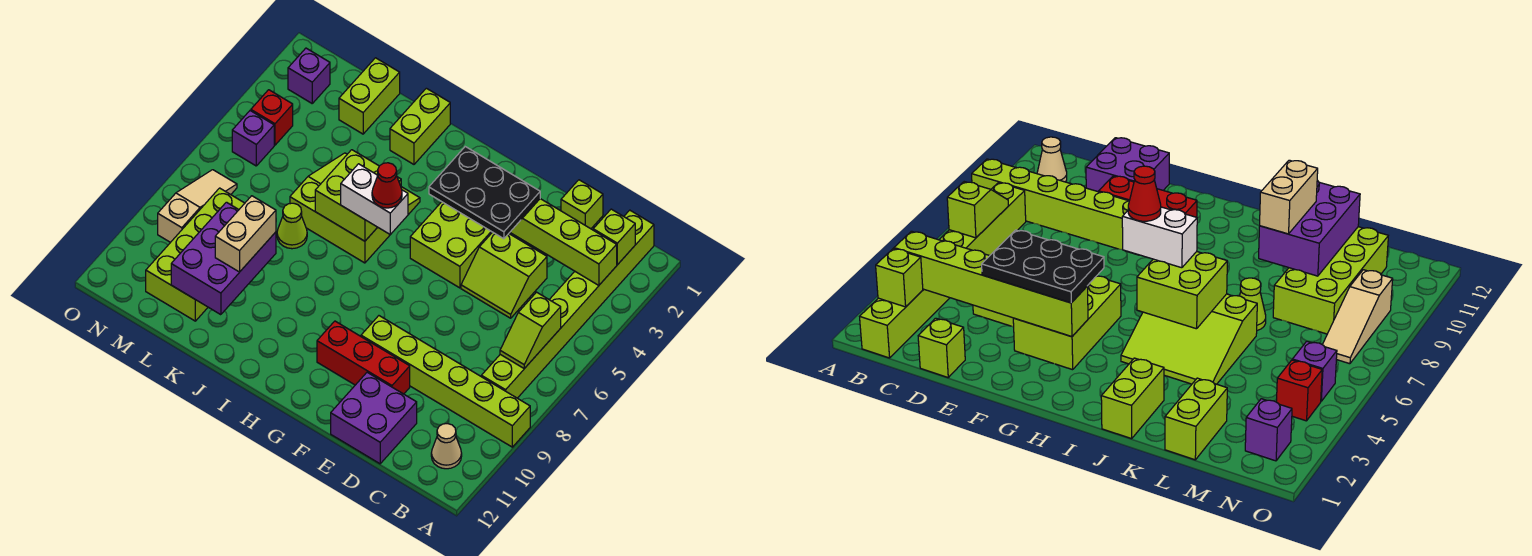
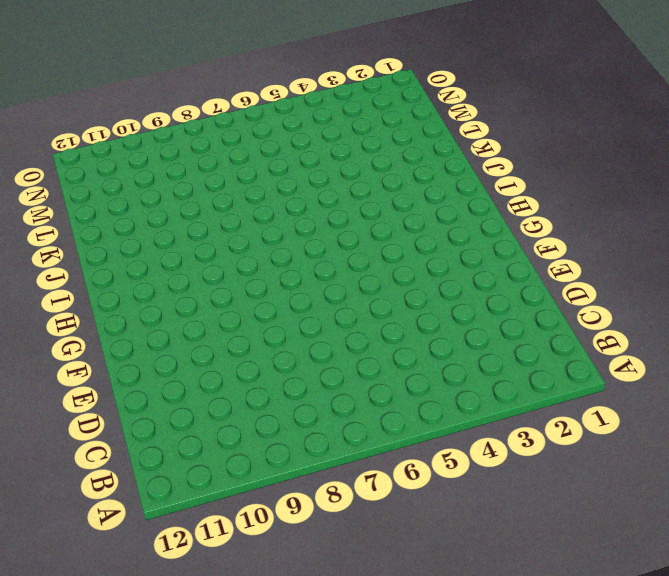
none -> lime 1x6 brick [361,316,530,447]
none -> lime 1x8 brick [481,210,654,398]
none -> tan 1x1 cone [431,424,462,469]

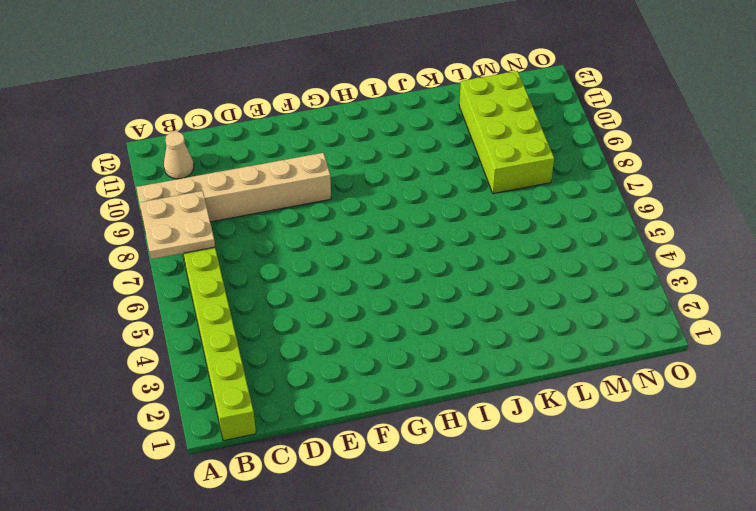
tan 2x2 plate [140,191,215,259] -> lime 1x2 slope [500,292,561,369]
tan 1x6 brick [136,153,331,234] -> lime 1x6 brick [361,316,530,447]
none -> lime 1x1 brick [561,180,603,229]
none -> lime 2x2 slope [461,232,547,318]
none -> purple 2x2 brick [331,372,417,464]

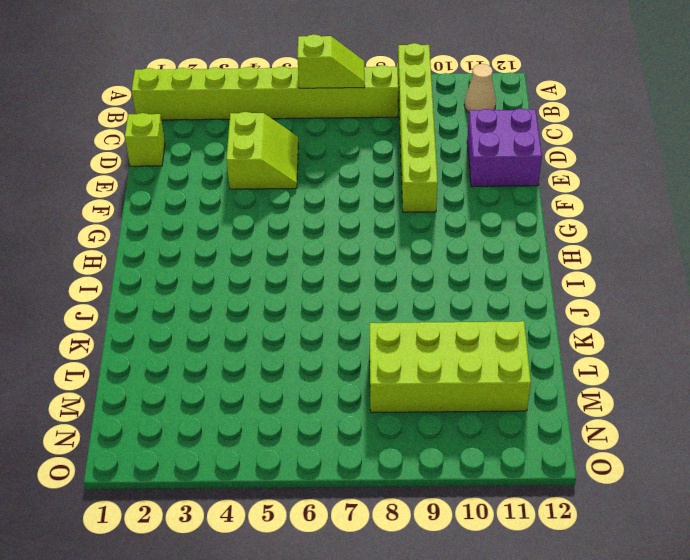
none -> red 1x3 brick [317,321,410,394]
none -> lime 2x3 brick [410,202,492,288]
none -> lime 3x3 slope [290,153,420,263]

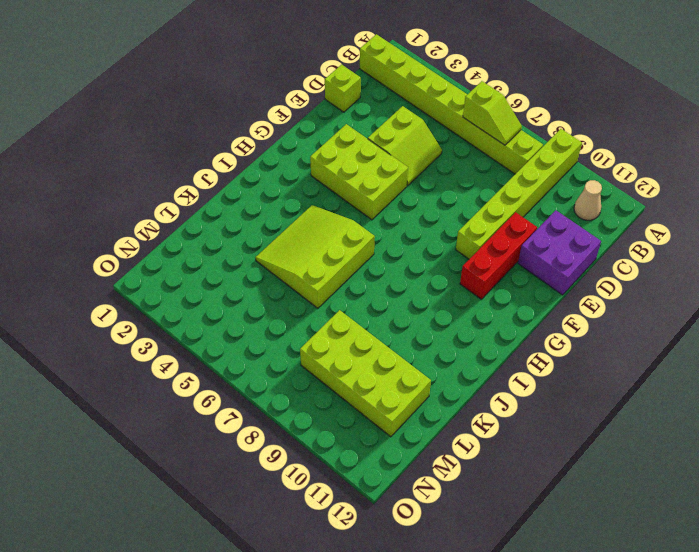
none -> lime 1x2 brick [390,88,450,164]
none -> lime 1x1 cone [277,203,307,249]
none -> lime 1x2 brick [339,58,400,134]

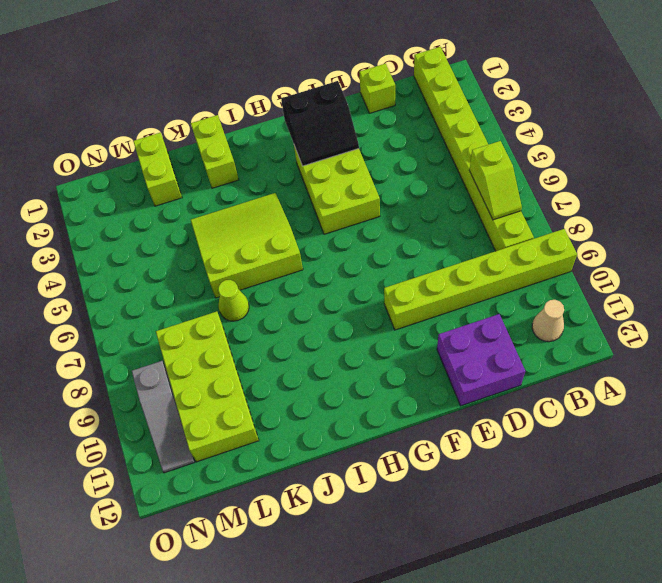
black 2x2 slope [281,81,359,166] -> lime 1x6 brick [510,199,617,285]
grey 1x3 slope [132,361,195,473] -> tan 1x3 slope [158,170,237,242]
none -> lime 2x2 slope [461,232,547,318]
none -> red 1x3 brick [317,321,410,394]
none -> purple 1x1 brick [288,48,330,103]

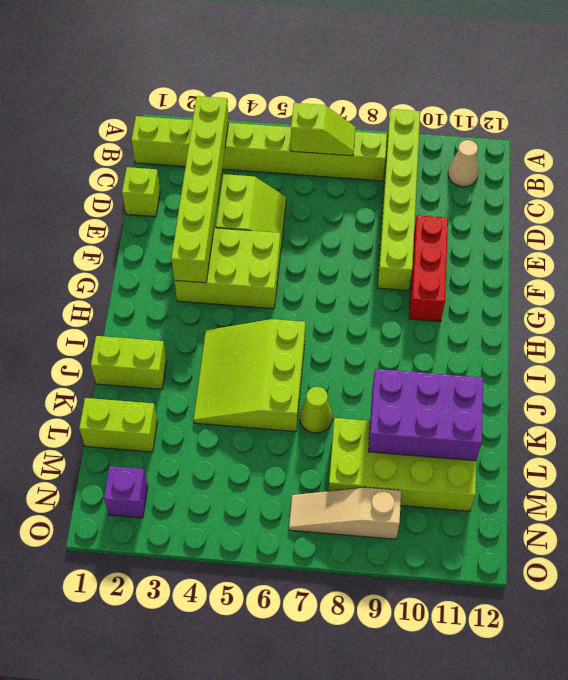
none -> purple 2x2 brick [331,372,417,464]
none -> red 1x1 brick [251,90,293,145]
none -> purple 1x1 brick [232,111,274,166]

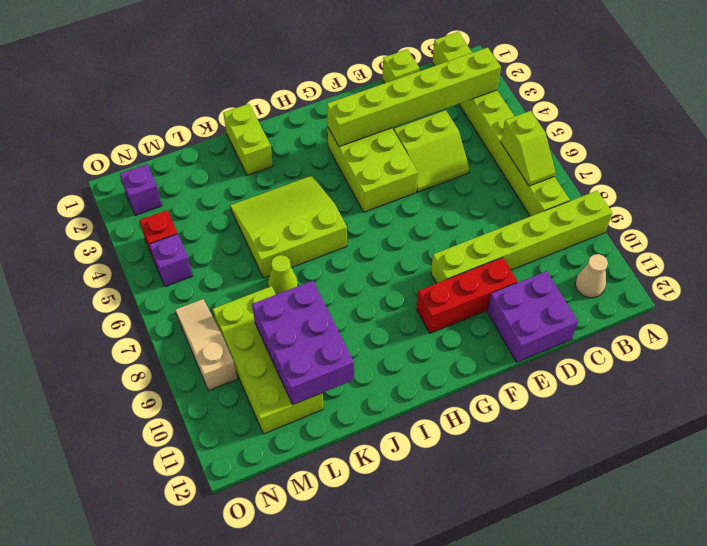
none -> lime 1x2 brick [339,58,400,134]
none -> lime 1x1 brick [593,209,635,265]
none -> lime 2x2 brick [315,150,401,241]

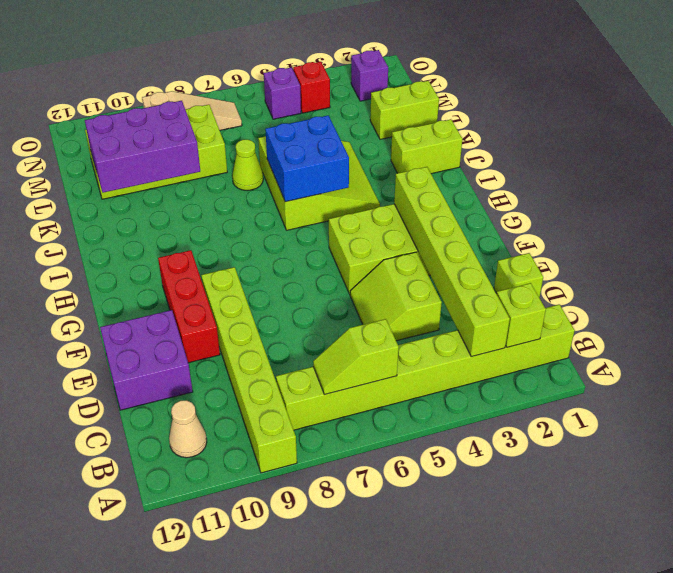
blue 2x2 brick [265,115,349,202] -> lime 2x2 brick [315,150,401,241]
none -> black 2x3 plate [429,147,540,239]
none -> white 1x2 brick [341,164,408,235]
none -> tan 1x2 brick [215,196,276,272]

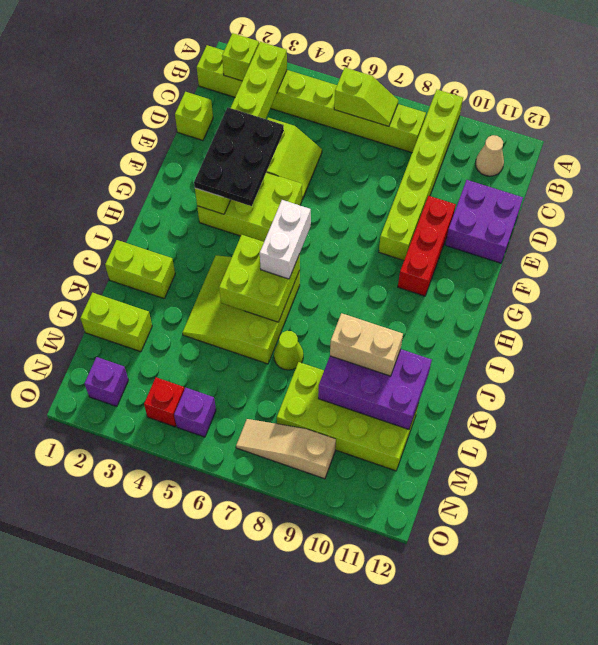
none -> red 1x1 cone [372,163,402,208]

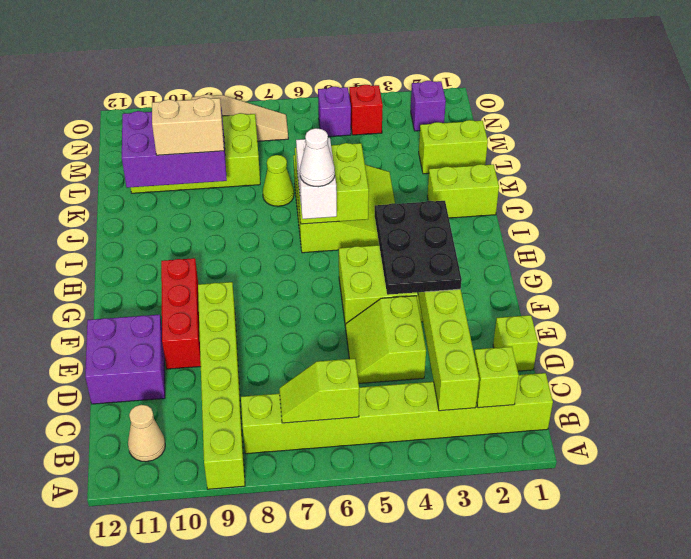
white 1x1 cone [300,128,335,187] -> red 1x1 cone [372,163,402,208]

